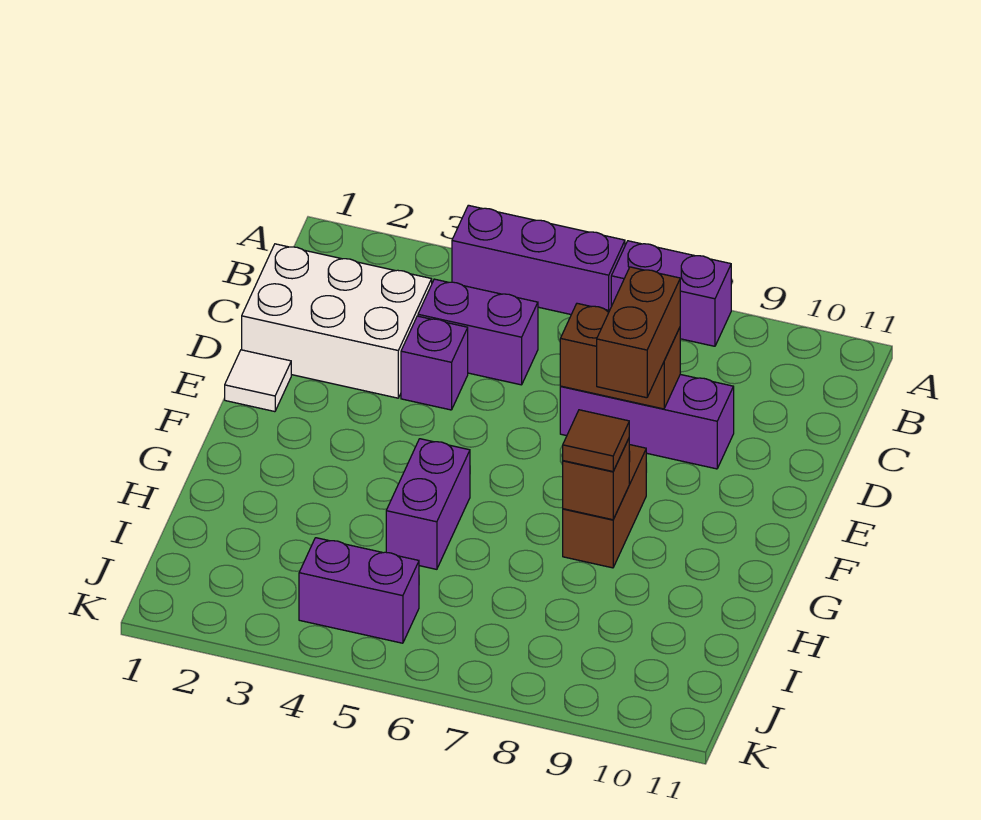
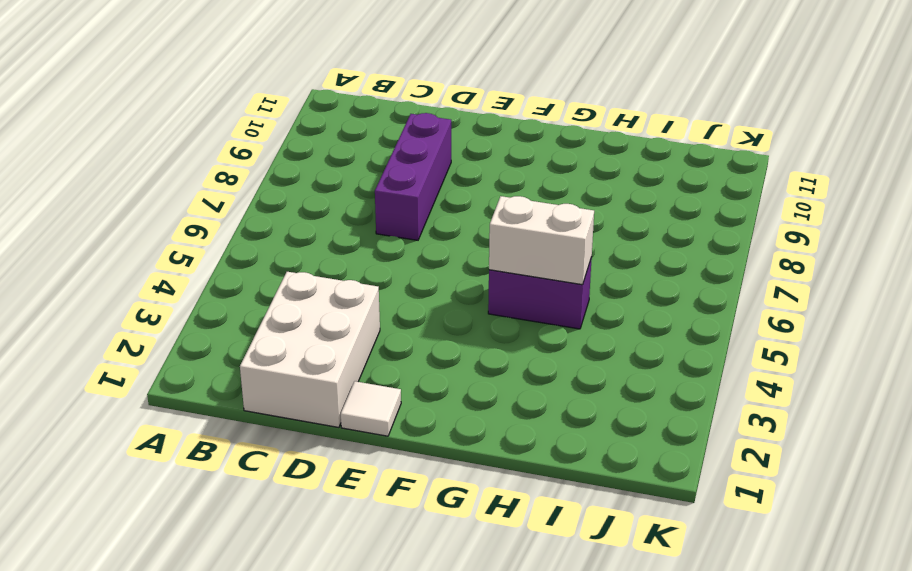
white 1x2 brick [489,196,594,285] -> none
none -> purple 1x3 brick [452,205,625,314]
none -> purple 1x2 brick [611,241,731,346]
none -> purple 1x2 brick [418,279,538,385]

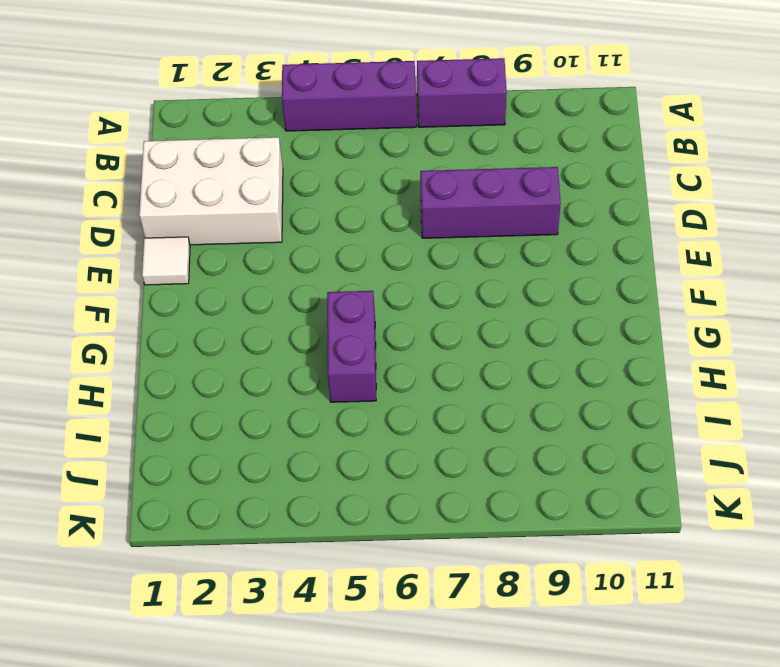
none -> purple 1x2 brick [418,279,538,385]
none -> purple 1x1 brick [401,316,468,410]
none -> brown 1x2 brick [563,445,646,568]

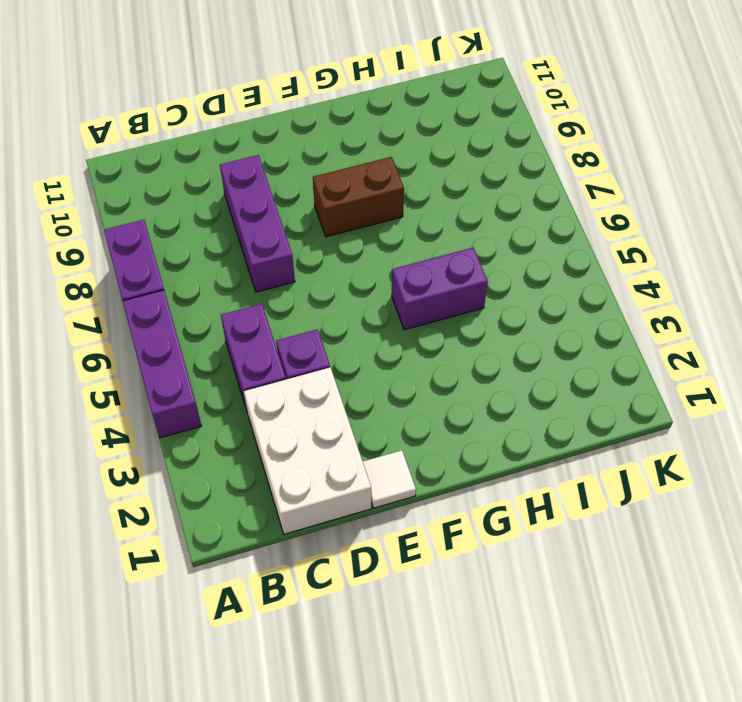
none -> purple 1x2 brick [299,538,419,643]
none -> brown 1x2 brick [560,303,680,409]
none -> brown 1x1 brick [563,439,629,520]

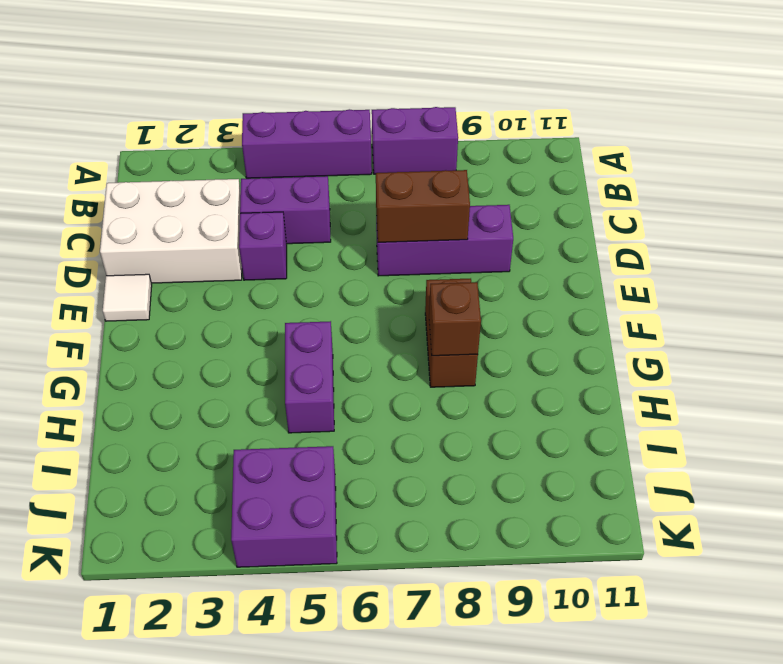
purple 2x2 brick [231,446,337,567] -> purple 1x2 brick [299,538,419,643]
none -> brown 1x2 brick [597,267,680,398]
none -> brown 1x1 tile [563,410,629,471]

